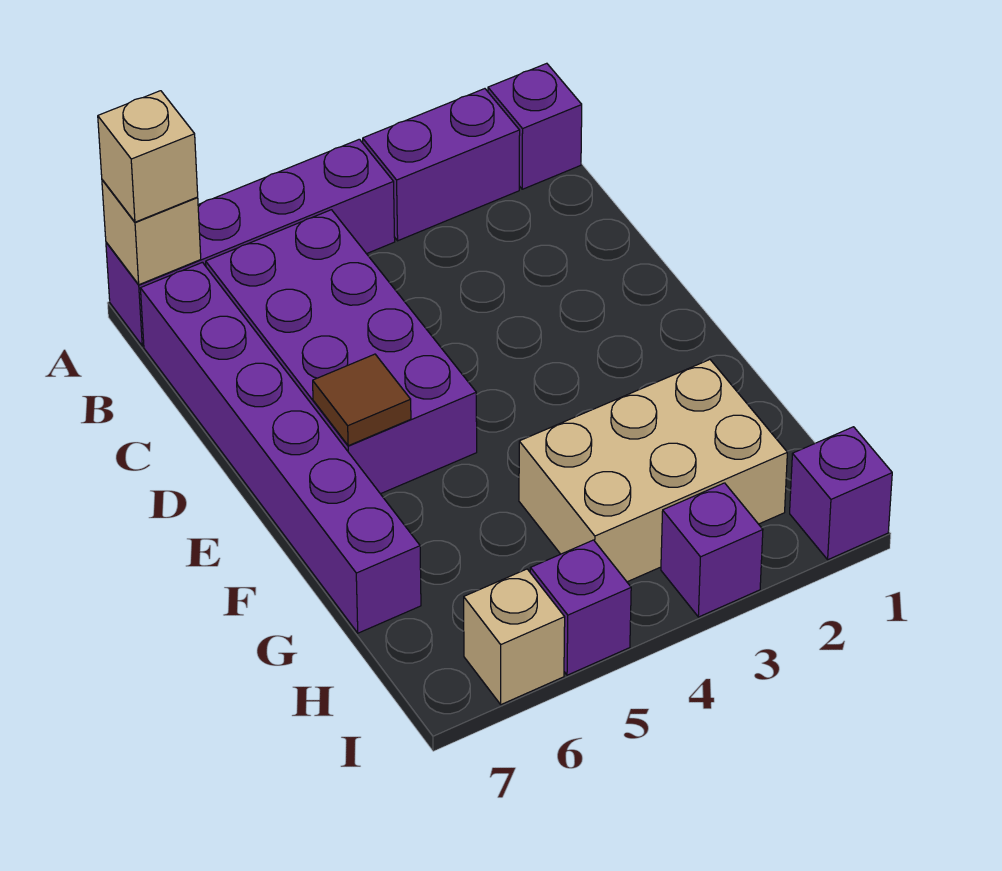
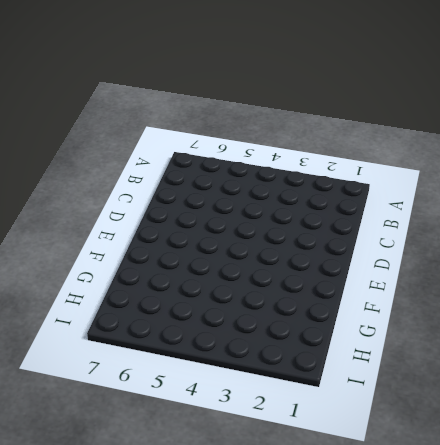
none -> purple 1x1 brick [488,63,582,189]
none -> purple 1x2 brick [363,89,520,241]
none -> purple 1x4 brick [106,139,395,346]

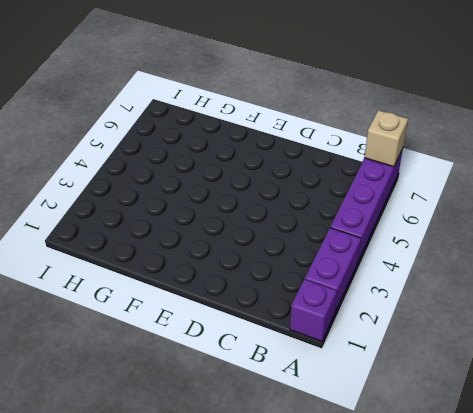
none -> purple 2x4 brick [206,210,477,494]
none -> purple 1x6 brick [140,262,421,633]
none -> tan 2x3 brick [519,360,787,582]

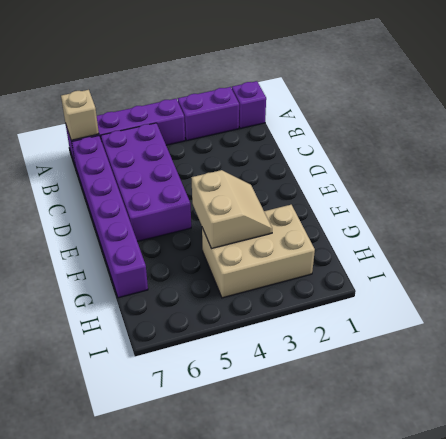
tan 2x2 slope [191,170,272,249] -> none
none -> purple 1x1 brick [790,427,892,560]
none -> purple 1x1 brick [661,483,763,617]
none -> purple 1x1 brick [530,540,631,675]

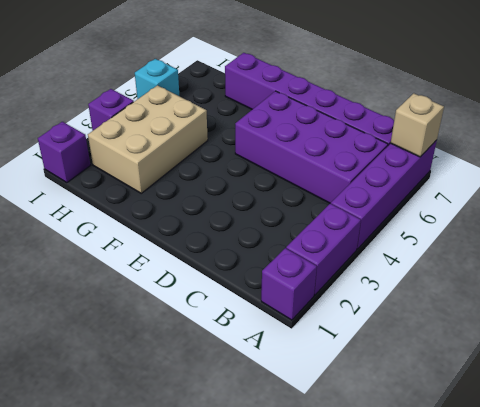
cyan 1x1 brick [135,59,179,99] -> purple 1x1 brick [530,540,631,675]
none -> tan 1x1 brick [464,569,565,705]
none -> brown 1x1 tile [313,354,411,446]
none -> tan 1x1 brick [98,91,198,222]

